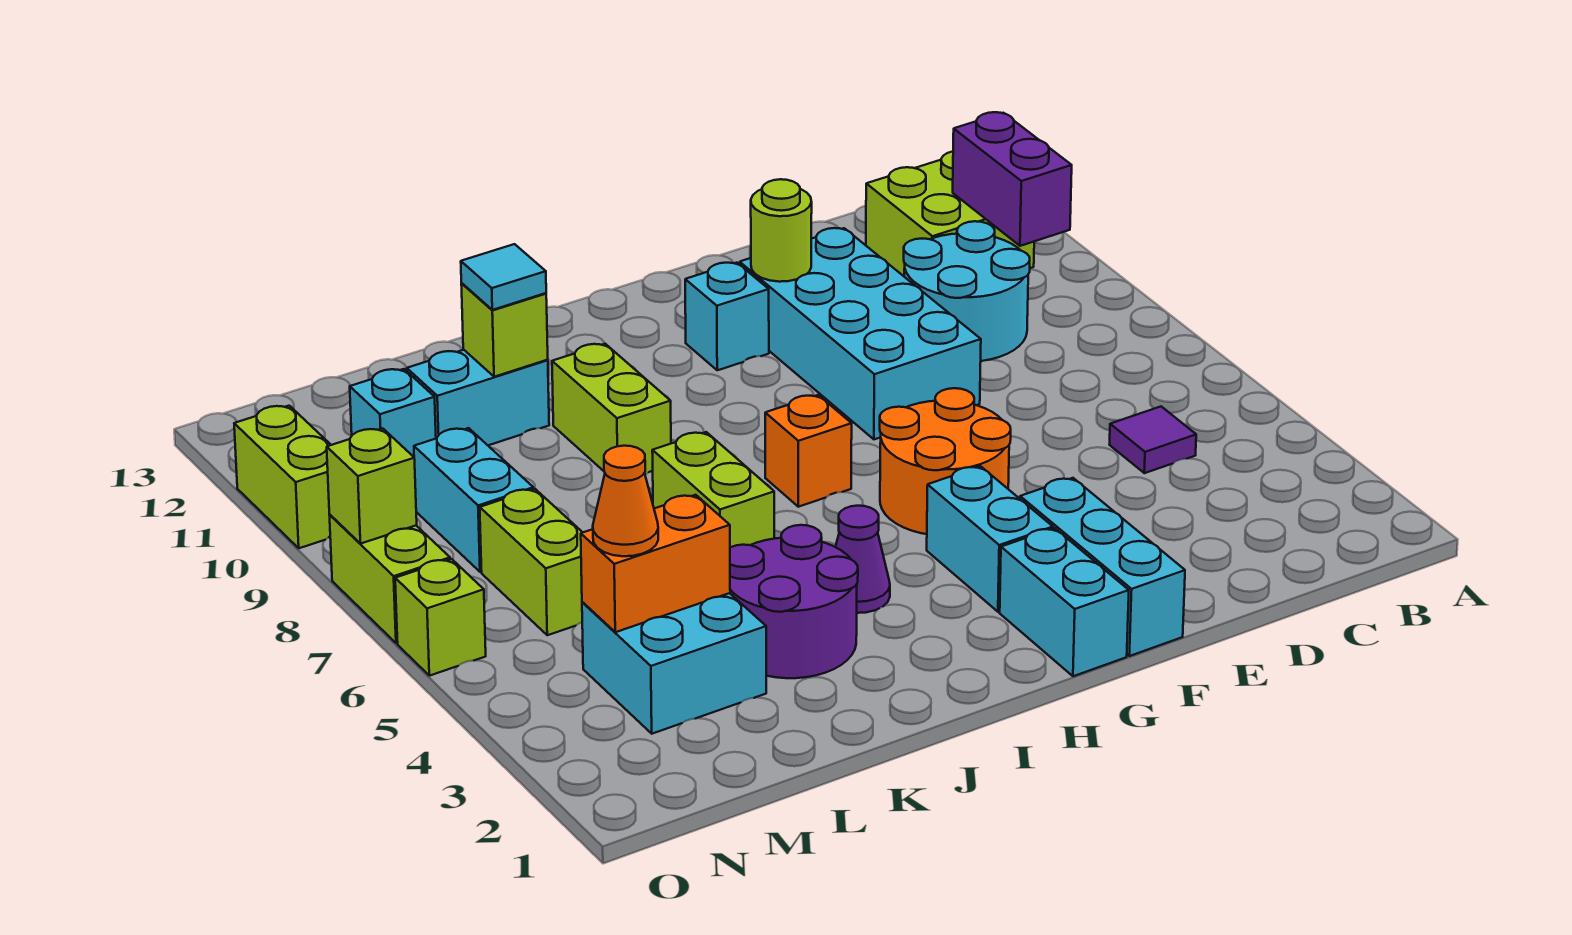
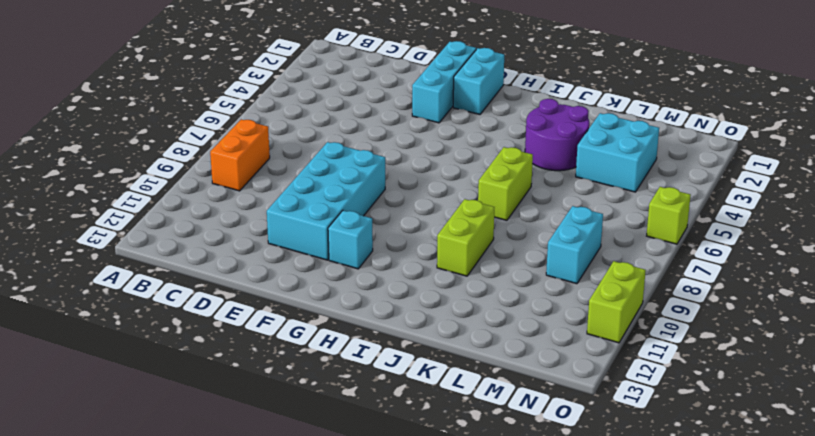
orange 1x2 brick [210,119,270,191] -> orange 1x2 brick turned to [581,495,730,632]
none -> lime 2x2 brick [866,151,1034,276]
none -> purple 1x1 tile [1110,407,1196,473]
none -> cyan 2x2 round brick [904,221,1030,361]

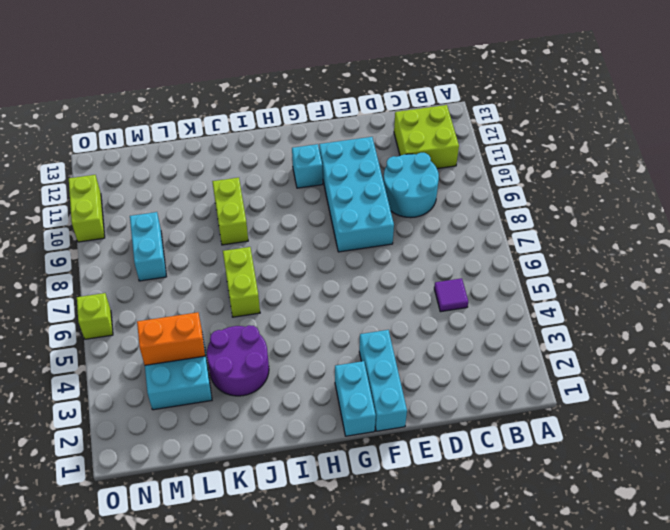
none -> orange 2x2 round brick [880,388,1011,534]
none -> cyan 1x2 brick [927,466,1053,612]
none -> orange 1x1 brick [765,395,852,507]

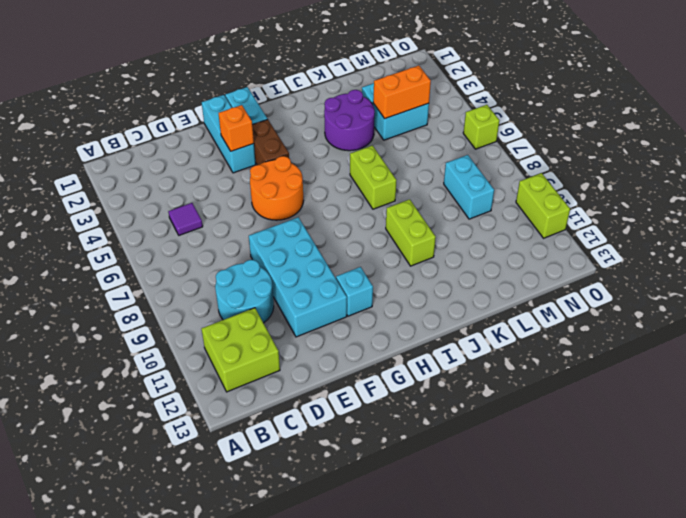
orange 1x1 brick [219,105,254,151] -> orange 1x1 brick moved to [765,395,852,507]
brown 1x2 brick [252,119,289,165] -> cyan 1x2 brick [927,466,1053,612]
none -> purple 1x1 cone [836,506,890,613]
none -> cyan 1x2 brick [407,350,549,445]
none -> lime 1x2 brick [480,489,583,635]

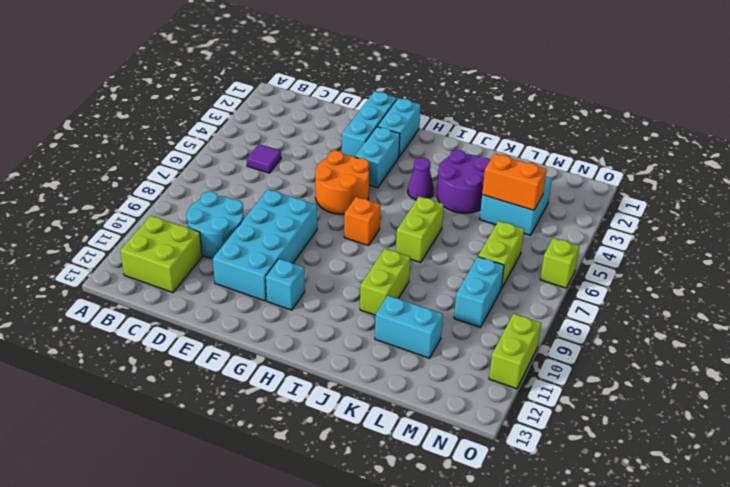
none -> cyan 1x1 brick [350,369,436,457]
none -> lime 1x2 brick [330,515,450,643]
none -> purple 1x2 brick [953,112,1072,246]

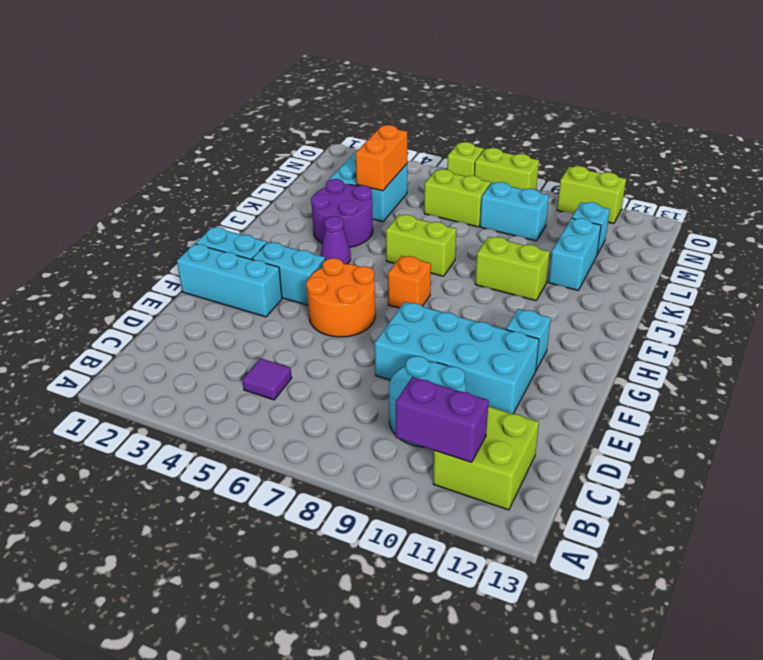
none -> lime 1x1 round brick [751,179,812,282]
none -> lime 1x1 brick [461,284,548,377]
none -> lime 1x1 brick [327,429,417,544]

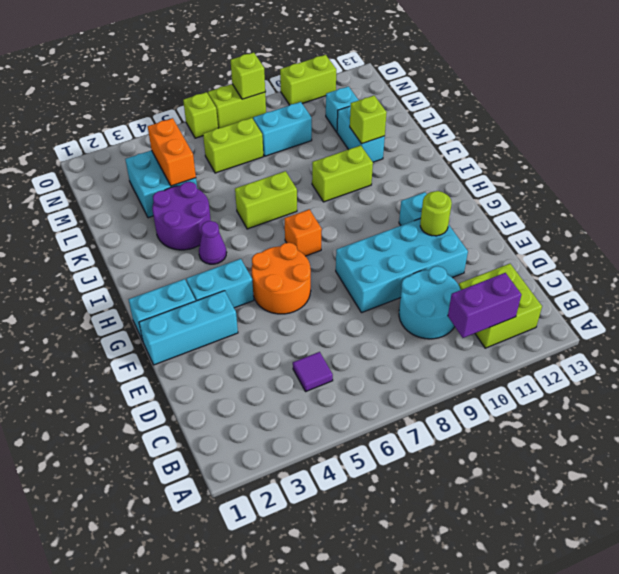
none -> cyan 1x1 tile [461,244,546,310]
none -> orange 1x1 cone [593,446,658,556]

